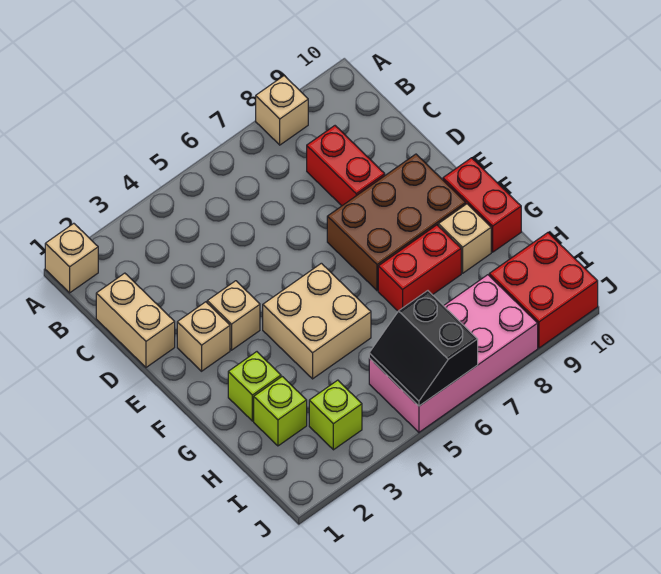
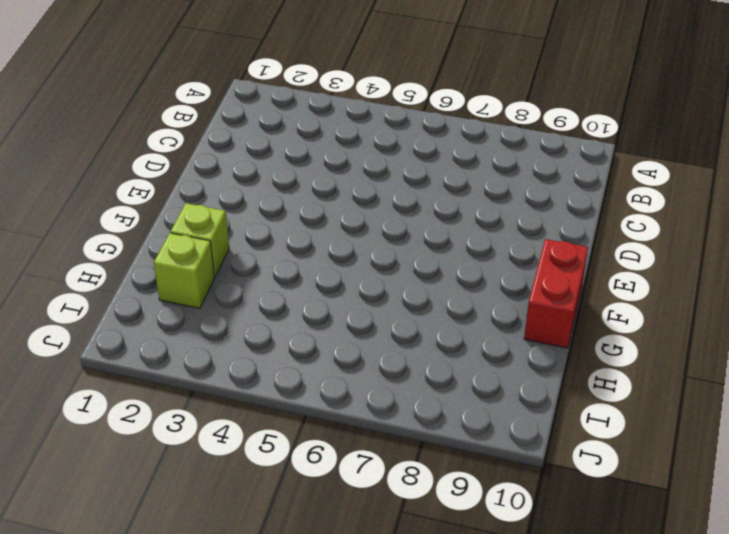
none -> tan 1x1 brick [45,223,98,293]
none -> tan 1x1 brick [256,76,308,145]
none -> tan 1x2 brick [96,273,175,367]

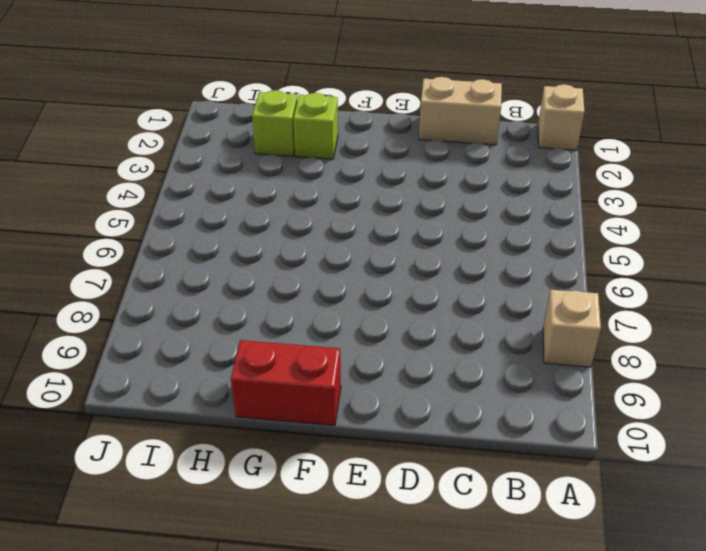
none -> red 1x2 brick [307,126,385,206]
none -> tan 1x1 brick [177,302,230,371]
none -> tan 1x1 brick [207,281,260,350]

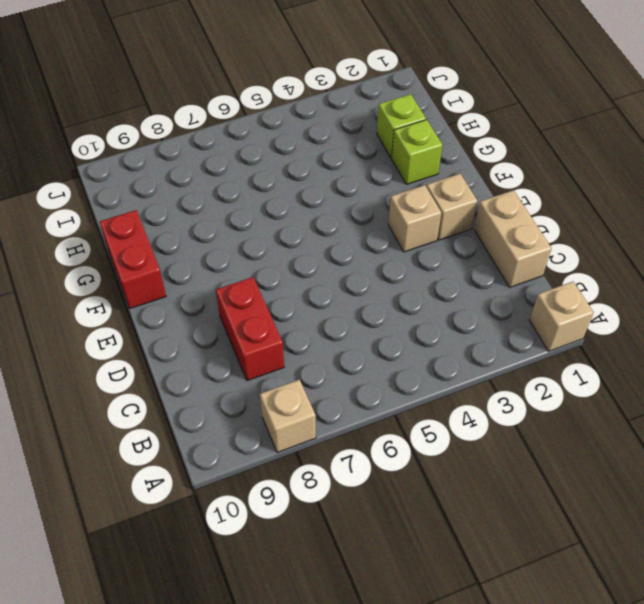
none -> brown 2x3 brick [327,154,466,291]
none -> tan 2x2 brick [263,263,371,379]
none -> red 1x2 brick [378,225,461,311]

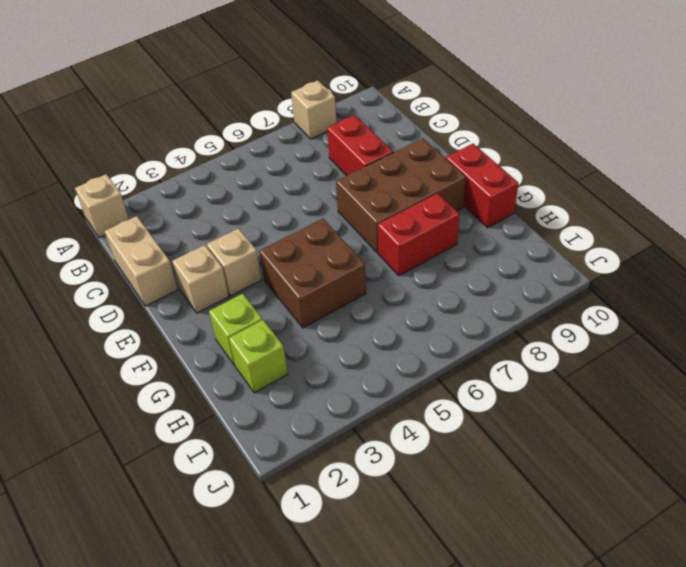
brown 2x2 brick [259,219,366,328] -> tan 2x2 brick [263,263,371,379]
none -> tan 1x1 brick [438,204,491,273]
none -> lime 1x1 brick [309,380,362,450]
none -> pink 2x4 brick [369,275,538,432]

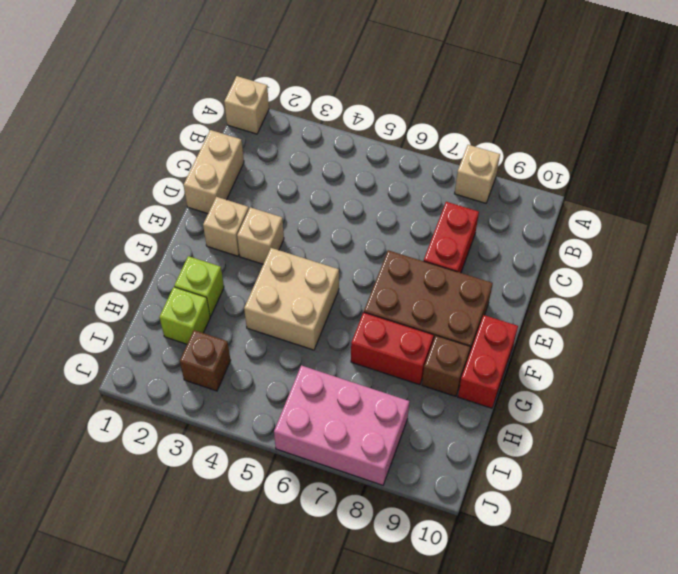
brown 1x1 brick [422,336,470,396] -> tan 1x1 brick [438,204,491,273]
brown 1x1 brick [180,330,231,391] -> lime 1x1 brick [309,380,362,450]
pink 2x3 brick [274,365,409,485] -> pink 2x4 brick [369,275,538,432]
none -> red 2x2 brick [489,233,598,348]
none -> black 2x2 slope [369,291,478,406]

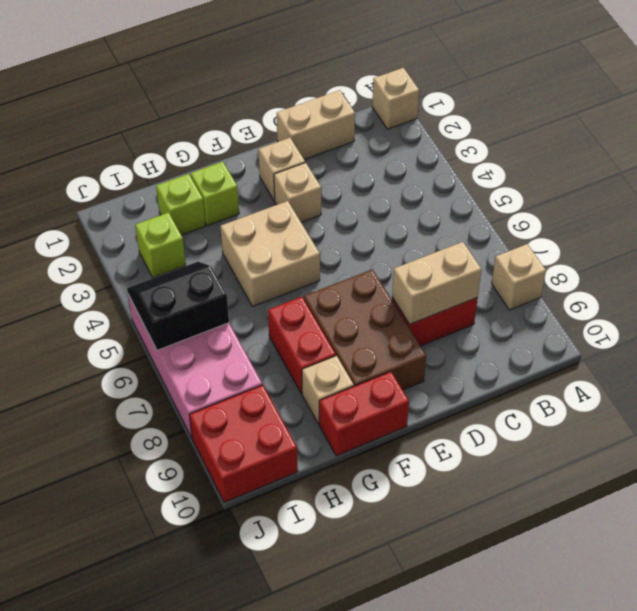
tan 1x2 brick [392,242,482,324] -> none

